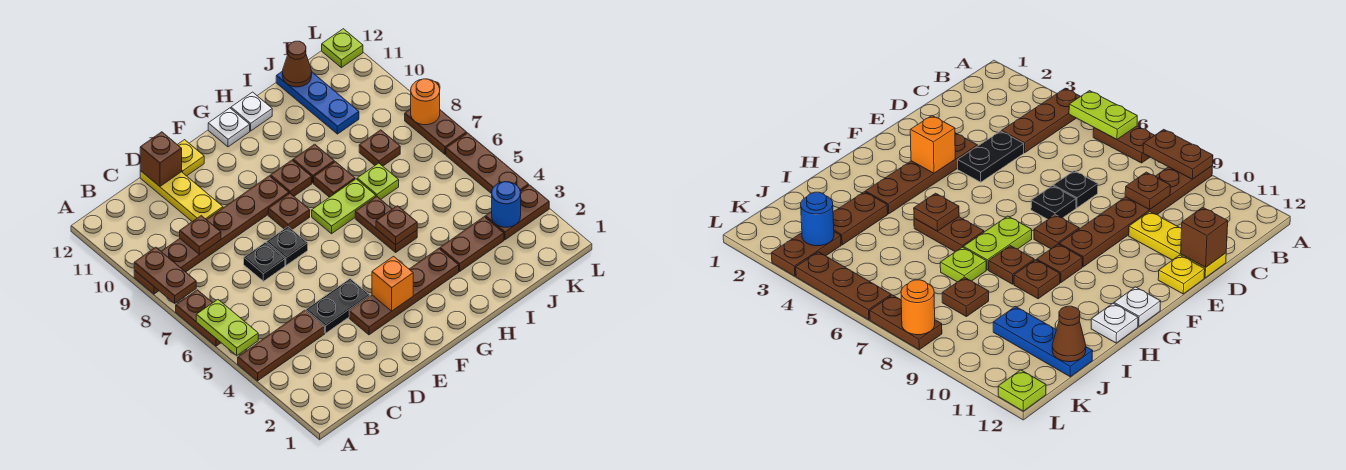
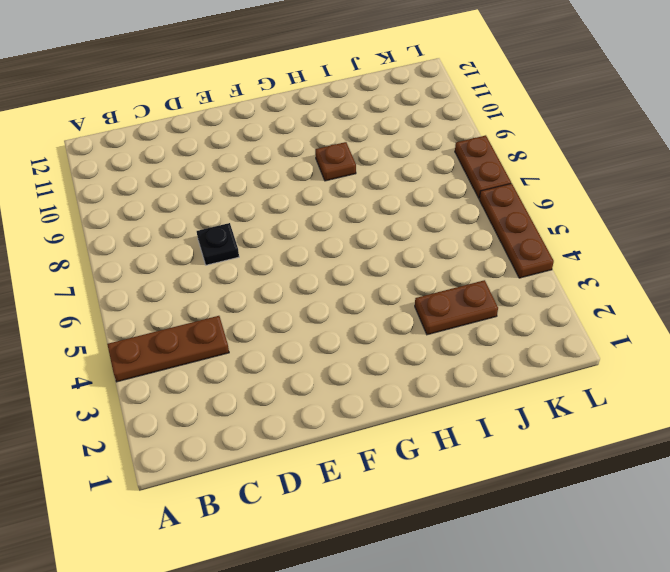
none -> brown 1x2 plate [176,290,221,346]
none -> brown 1x6 plate [134,176,289,294]
none -> black 1x2 plate [306,279,370,333]
none -> yellow 1x3 plate [140,171,223,222]

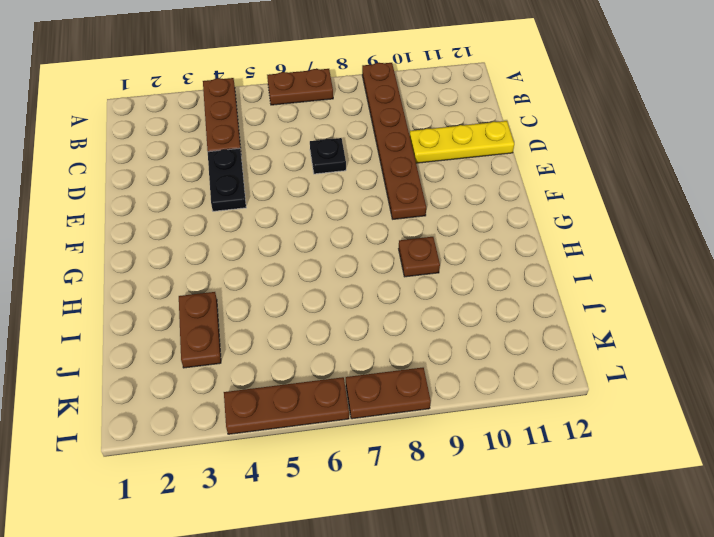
none -> brown 1x4 plate [349,249,459,335]
none -> black 1x1 plate [266,227,308,265]
none -> yellow 1x1 plate [178,140,204,176]
none -> brown 1x1 plate [268,194,310,229]

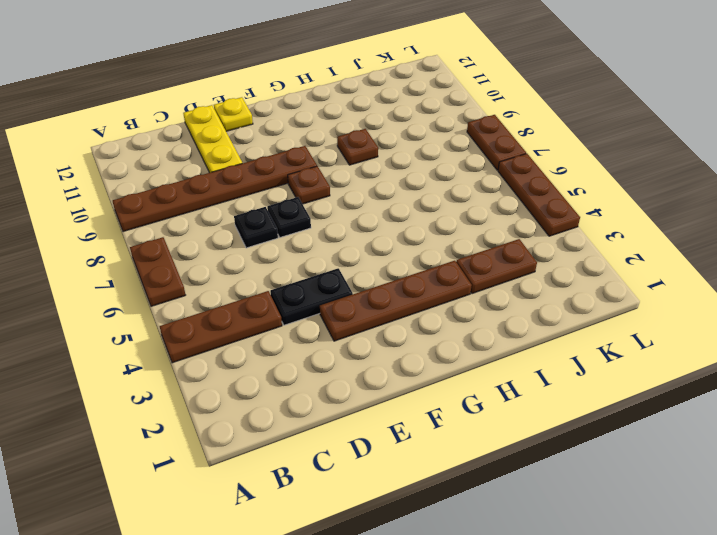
none -> lime 1x2 plate [312,179,376,234]
none -> brown 1x1 plate [270,160,312,196]
none -> white 1x1 plate [208,108,250,147]
none -> brown 1x2 plate [355,196,417,252]

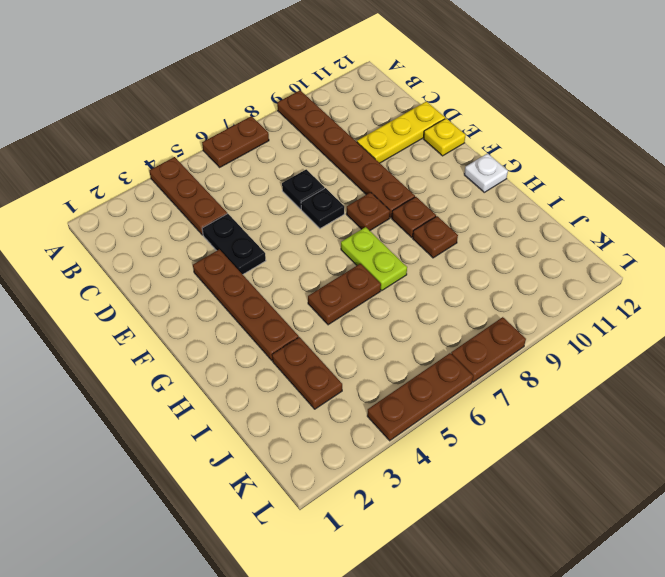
none -> brown 1x1 plate [314,162,355,197]
none -> white 1x1 plate [231,92,272,131]
none -> lime 1x1 plate [357,163,399,199]
none -> brown 1x1 plate [359,130,400,166]

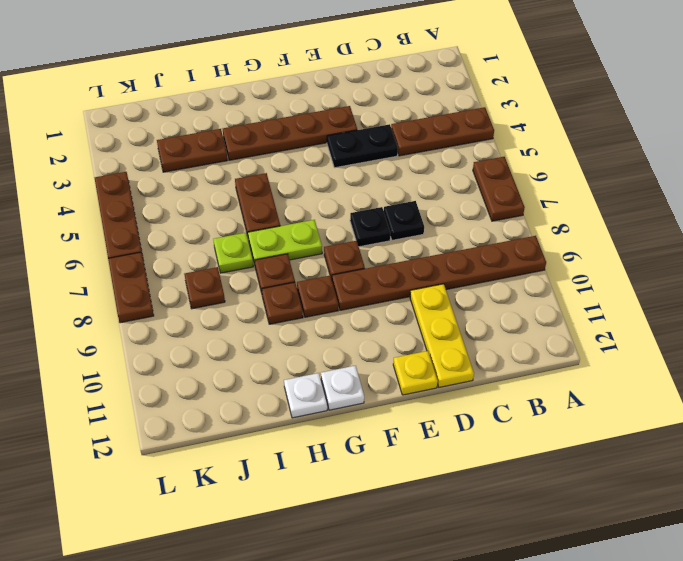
none -> blue 1x3 plate [276,71,359,134]
none -> brown 1x2 plate [485,185,549,240]
none -> lime 1x1 plate [322,29,363,68]
none -> lime 1x2 plate [196,300,258,356]

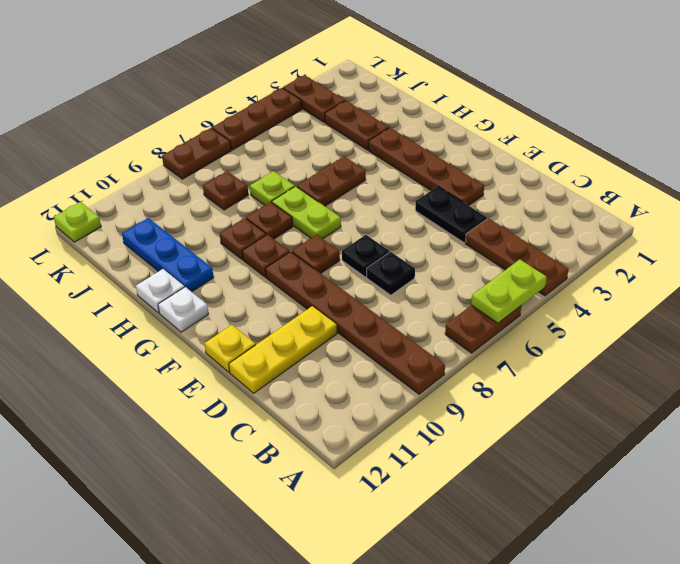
blue 1x3 plate [122,218,214,292] -> blue 1x3 plate turned to [276,71,359,134]
none -> brown 1x2 plate [134,247,196,303]
none -> brown 1x1 plate [180,216,221,255]
none -> brown 1x1 brick [140,132,182,186]
none -> orange 1x1 brick [372,256,413,311]

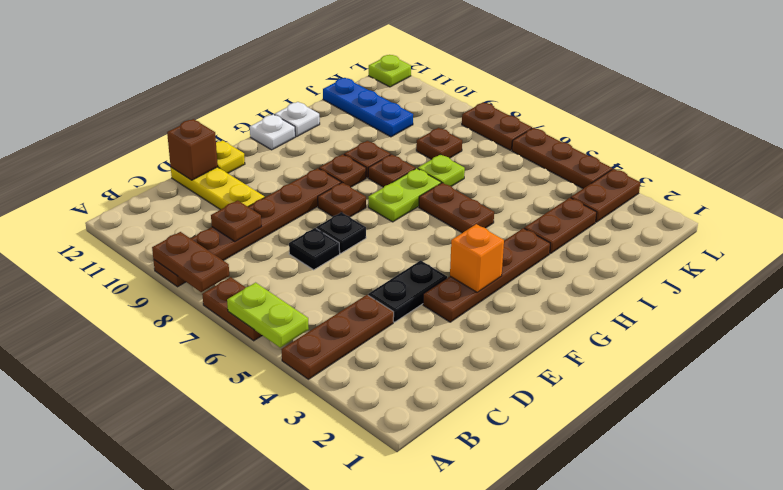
none -> brown 1x1 plate [376,206,417,245]
none -> brown 1x1 cone [282,41,312,87]
none -> blue 1x1 round brick [492,182,521,227]
none -> orange 1x1 round brick [411,79,440,125]

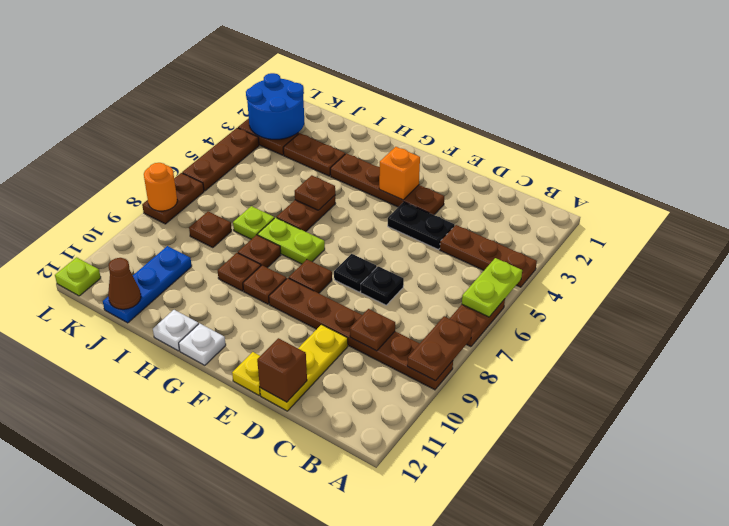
blue 2x2 round brick [246,73,304,139] -> blue 1x1 round brick [492,182,521,227]

